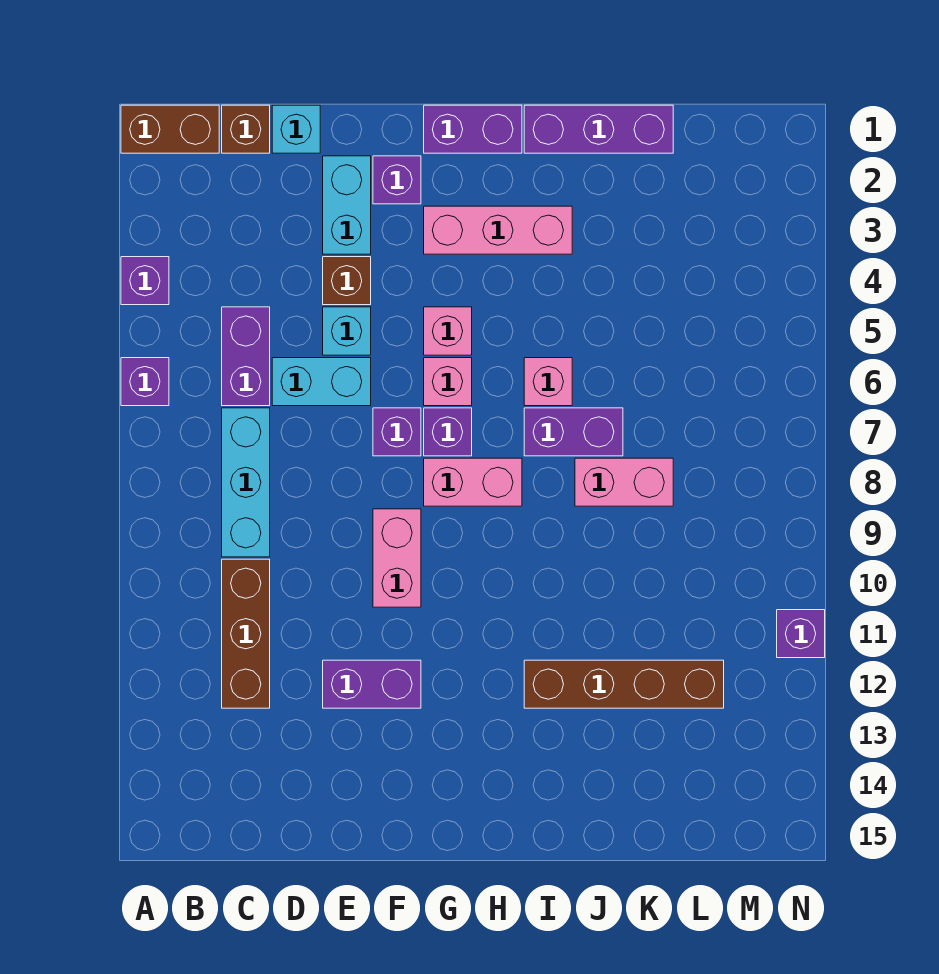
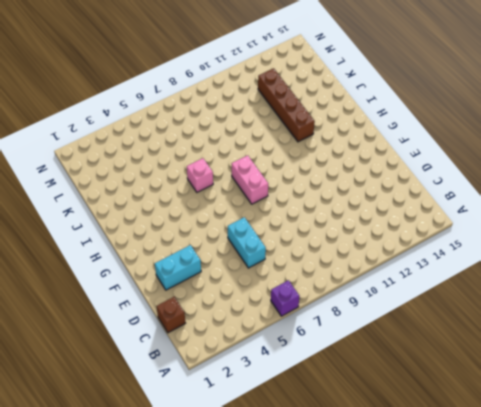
none -> brown 1x2 brick [121,105,219,153]
none -> purple 1x1 brick [121,257,169,305]
none -> purple 1x2 brick [222,307,270,406]

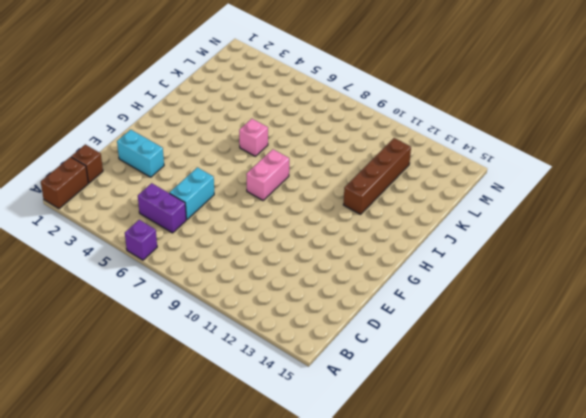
none -> purple 1x1 brick [121,257,169,305]
none -> cyan 1x3 brick [222,408,270,557]
none -> brown 1x3 brick [222,559,270,708]

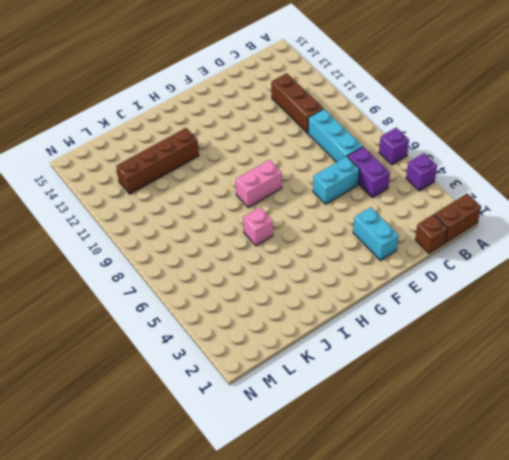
none -> cyan 1x1 brick [272,105,320,153]
none -> brown 1x1 brick [323,257,371,305]
none -> cyan 1x1 brick [323,307,371,355]

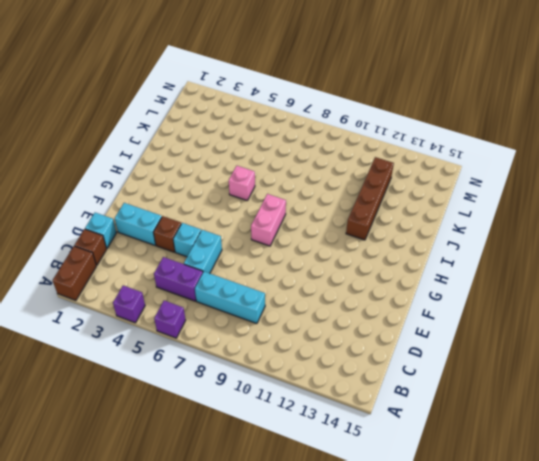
none -> brown 1x3 brick [222,559,270,708]
none -> purple 1x2 brick [323,660,421,708]
none -> purple 1x1 brick [373,156,421,204]

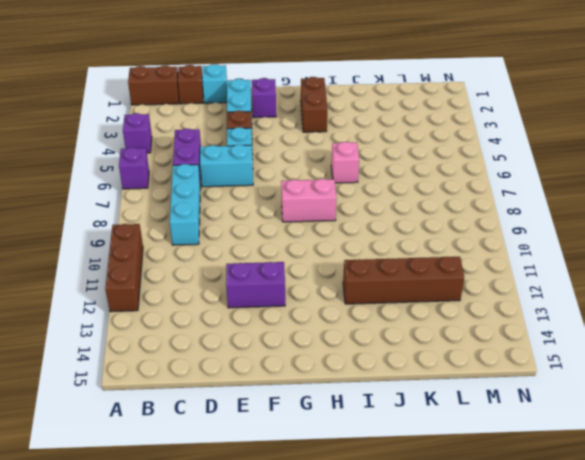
brown 1x3 brick [105,224,143,312] -> brown 1x3 brick moved to [222,559,270,708]
brown 1x2 brick [301,77,327,132] -> pink 1x3 brick [424,206,572,254]
none -> purple 1x1 brick [373,408,421,456]
none -> pink 1x2 brick [373,509,421,607]
none -> purple 1x2 brick [424,105,522,153]

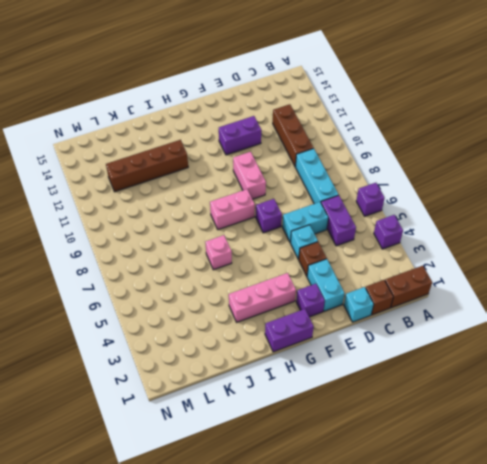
none -> pink 1x1 brick [424,307,472,355]
none -> pink 1x1 brick [424,358,472,406]
none -> purple 1x1 brick [424,408,472,456]

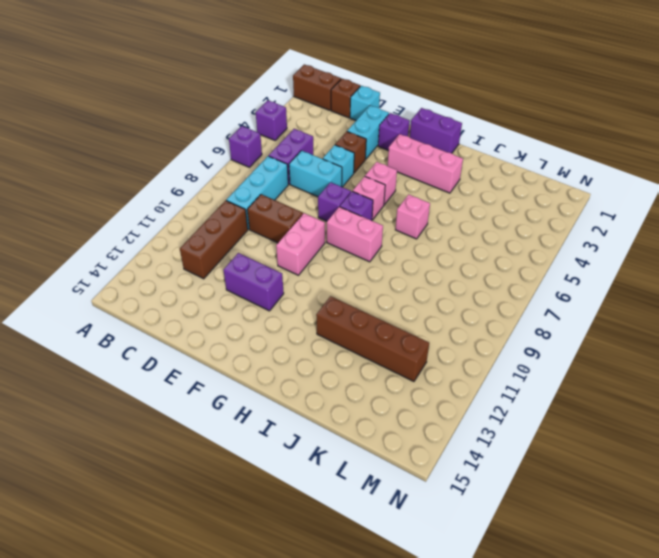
brown 1x2 brick [247,194,303,243] -> none
none -> purple 1x3 brick [524,105,673,153]
none -> purple 1x2 brick [524,408,623,456]
none -> pink 1x2 brick [575,458,673,506]

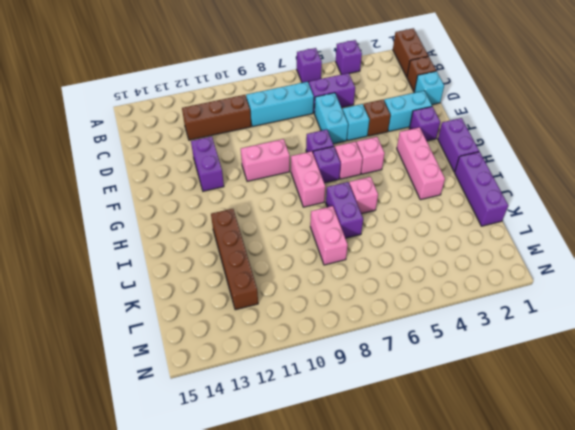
none -> purple 1x1 brick [777,610,825,658]

